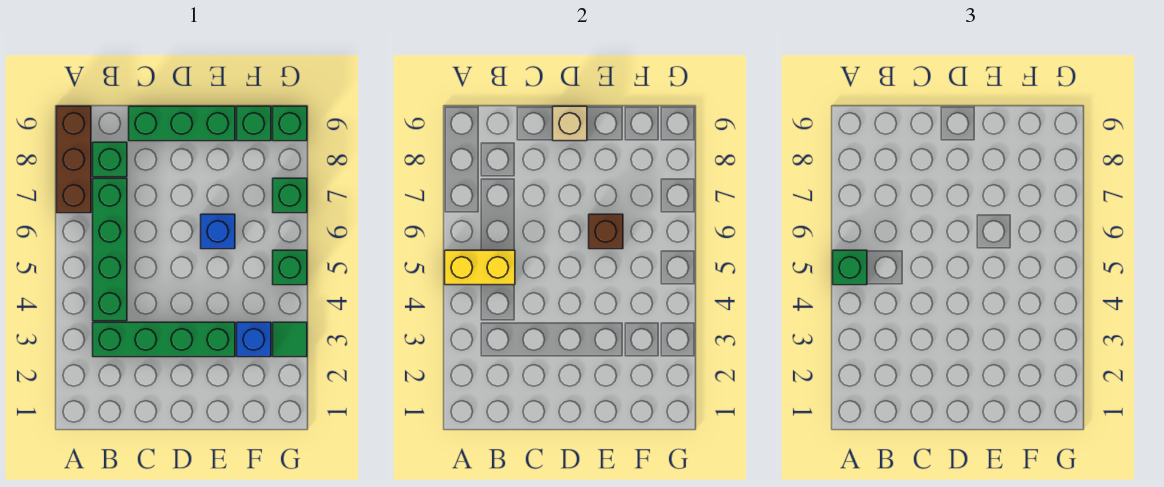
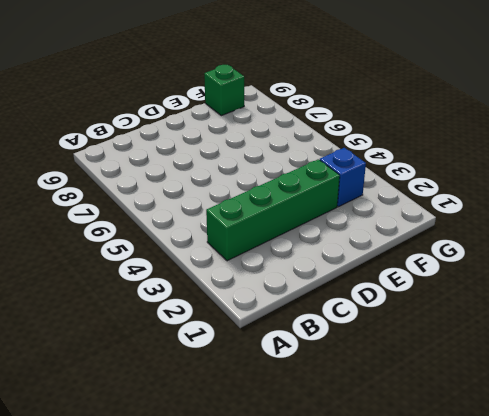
none -> brown 1x3 brick [57,106,91,213]
none -> green 1x4 brick [93,178,127,321]
none -> green 1x1 brick [93,142,127,177]

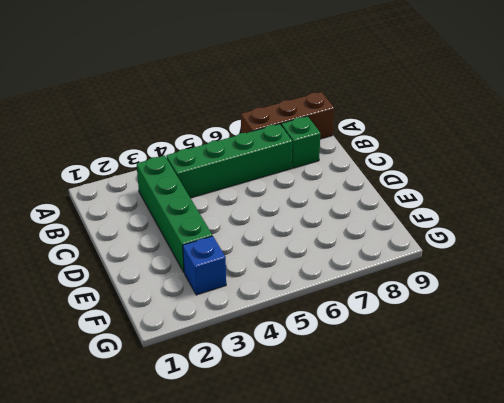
none -> green 1x3 brick [129,106,235,141]
none -> blue 1x1 brick [201,214,235,249]
none -> green 1x1 brick [237,106,271,141]

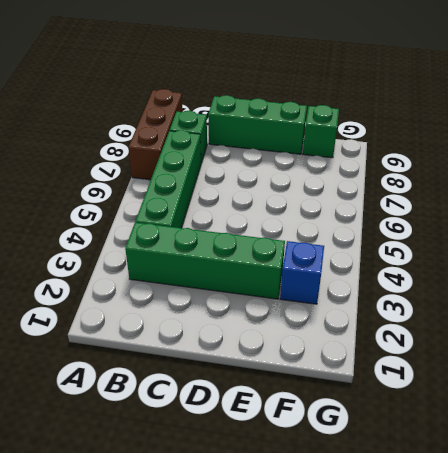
none -> blue 1x1 brick [201,214,235,249]
none -> green 1x1 tile [273,322,307,357]
none -> green 1x1 brick [273,250,307,285]

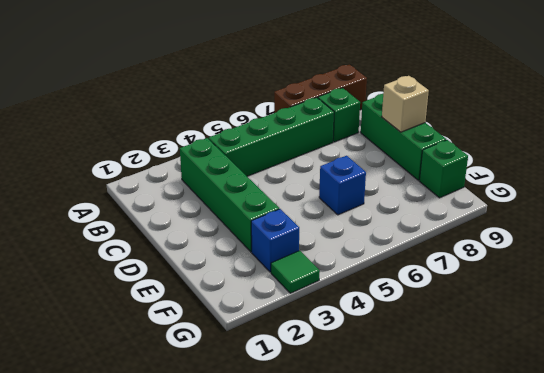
none -> green 1x1 brick [273,250,307,285]
none -> green 1x1 brick [273,178,307,213]
none -> green 1x1 brick [273,106,307,141]

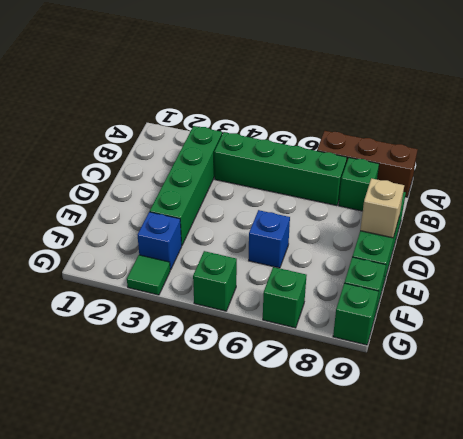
none -> yellow 1x2 brick [445,250,515,285]
none -> brown 1x1 brick [589,214,623,249]
none -> green 1x1 brick [833,250,867,285]

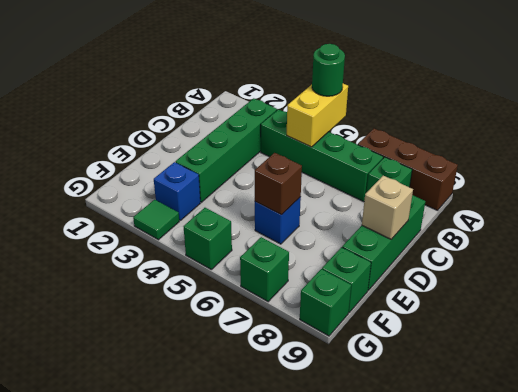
green 1x1 round brick [312,44,345,96] -> green 1x1 brick [833,250,867,285]

